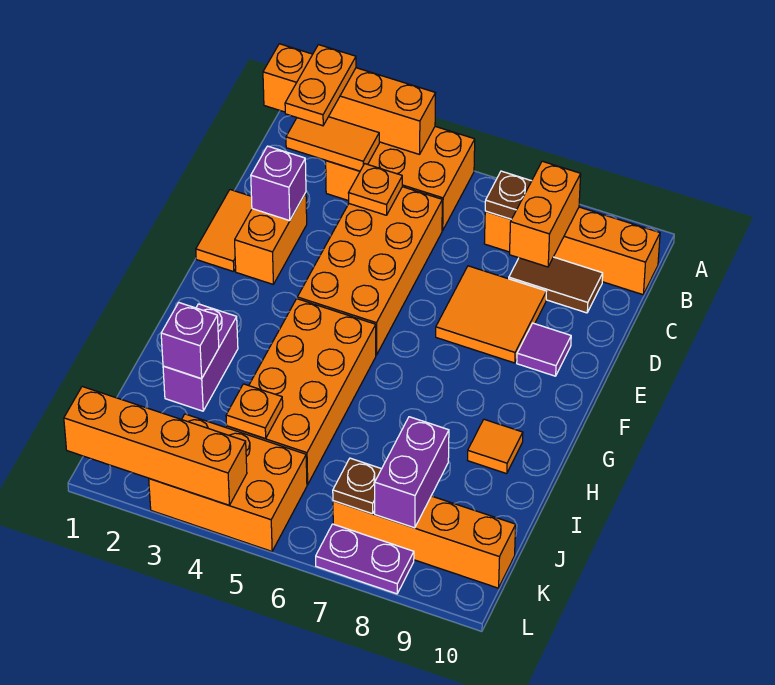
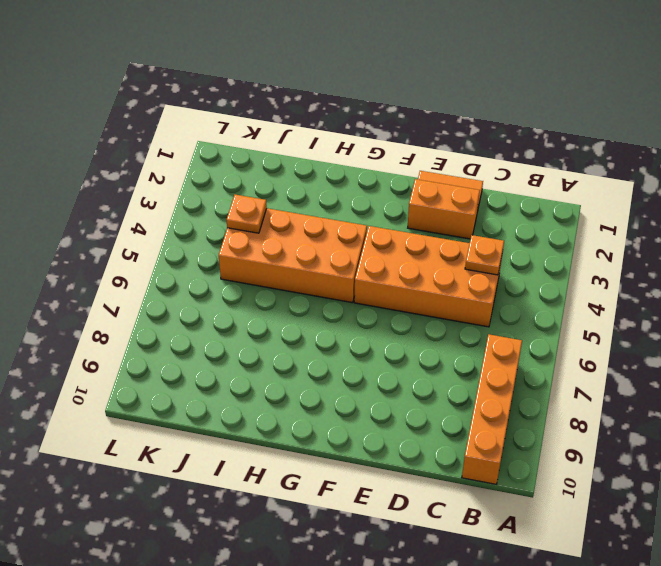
none -> orange 2x3 brick [326,127,475,231]
none -> brown 1x2 tile [509,257,603,313]
none -> orange 2x2 tile [436,266,546,363]

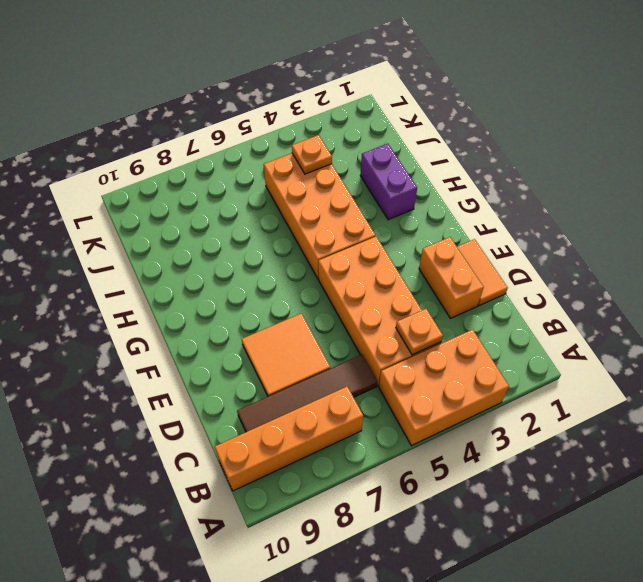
brown 1x4 tile [237,355,377,432] -> brown 1x2 tile [509,257,603,313]
none -> purple 1x1 tile [517,323,571,376]
none -> orange 1x1 tile [468,419,523,474]
none -> orange 2x3 brick [149,414,307,551]

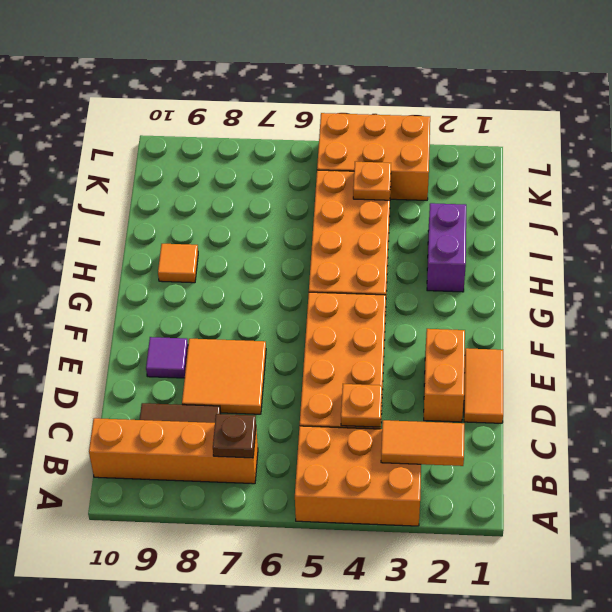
none -> orange 1x4 brick [333,496,516,588]
none -> purple 1x2 plate [316,524,414,594]
none -> orange 1x4 brick [263,44,436,154]

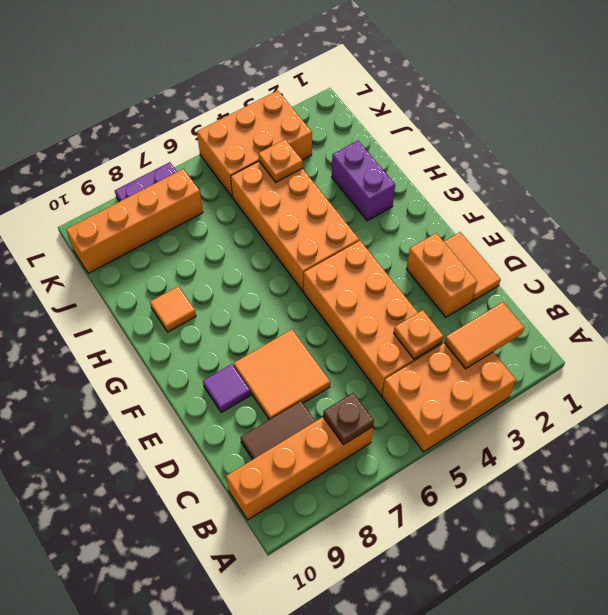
none -> orange 1x4 brick [263,44,436,154]
none -> orange 1x2 brick [510,161,581,267]
none -> purple 1x1 brick [251,146,306,220]

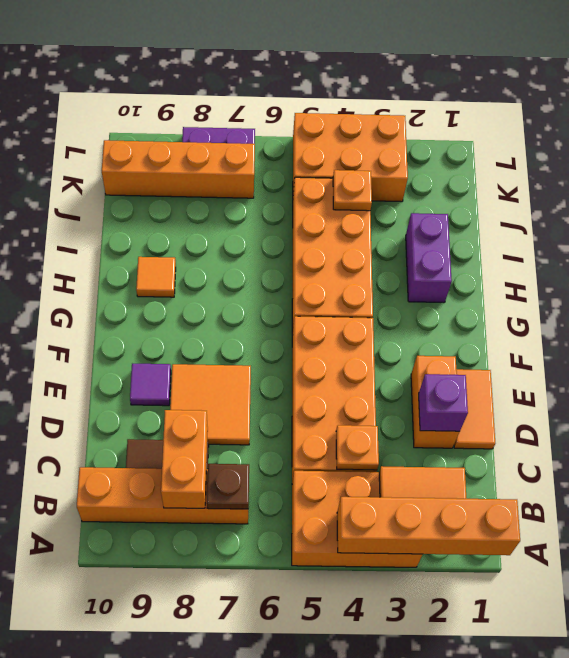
none -> purple 1x1 brick [161,303,219,379]
none -> purple 1x2 brick [375,417,449,528]
none -> brown 1x1 plate [333,458,381,514]

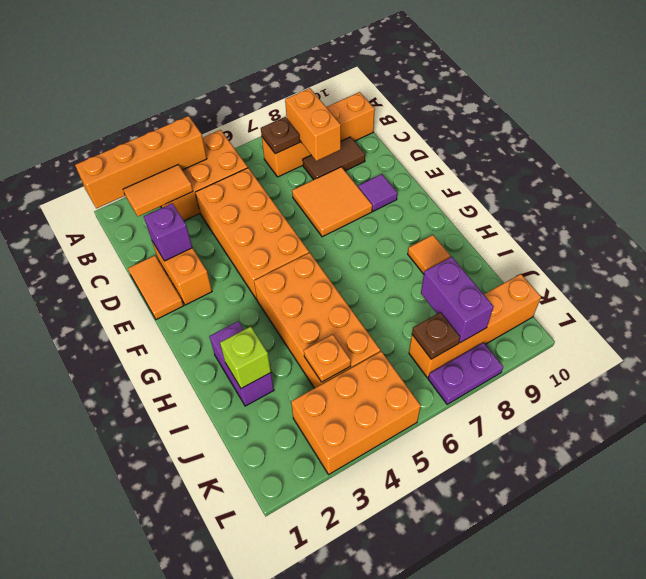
lime 1x1 brick [220,326,271,388] -> purple 1x1 brick [161,303,219,379]
none -> orange 1x1 plate [349,164,402,215]
none -> orange 1x4 brick [64,387,247,505]
none -> orange 1x2 plate [285,45,356,126]

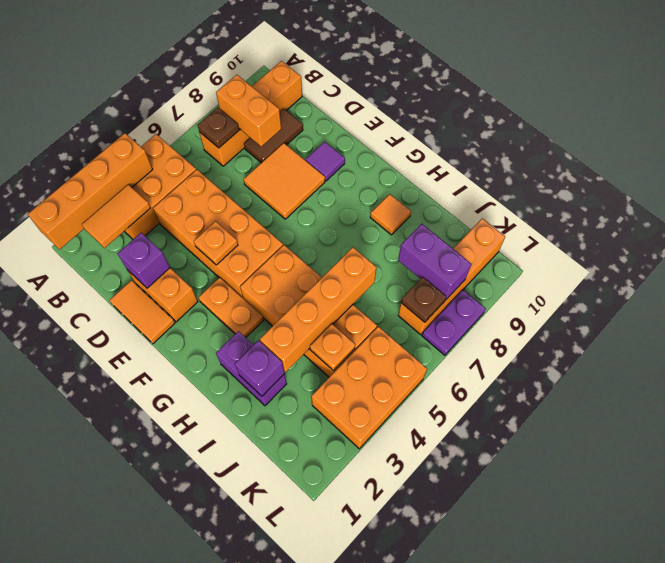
orange 1x1 plate [194,221,238,265] -> orange 1x1 plate moved to [349,164,402,215]
orange 1x2 plate [198,277,264,337] -> orange 1x2 plate moved to [285,45,356,126]
orange 1x4 brick [260,247,377,372] -> orange 1x4 brick moved to [64,387,247,505]

